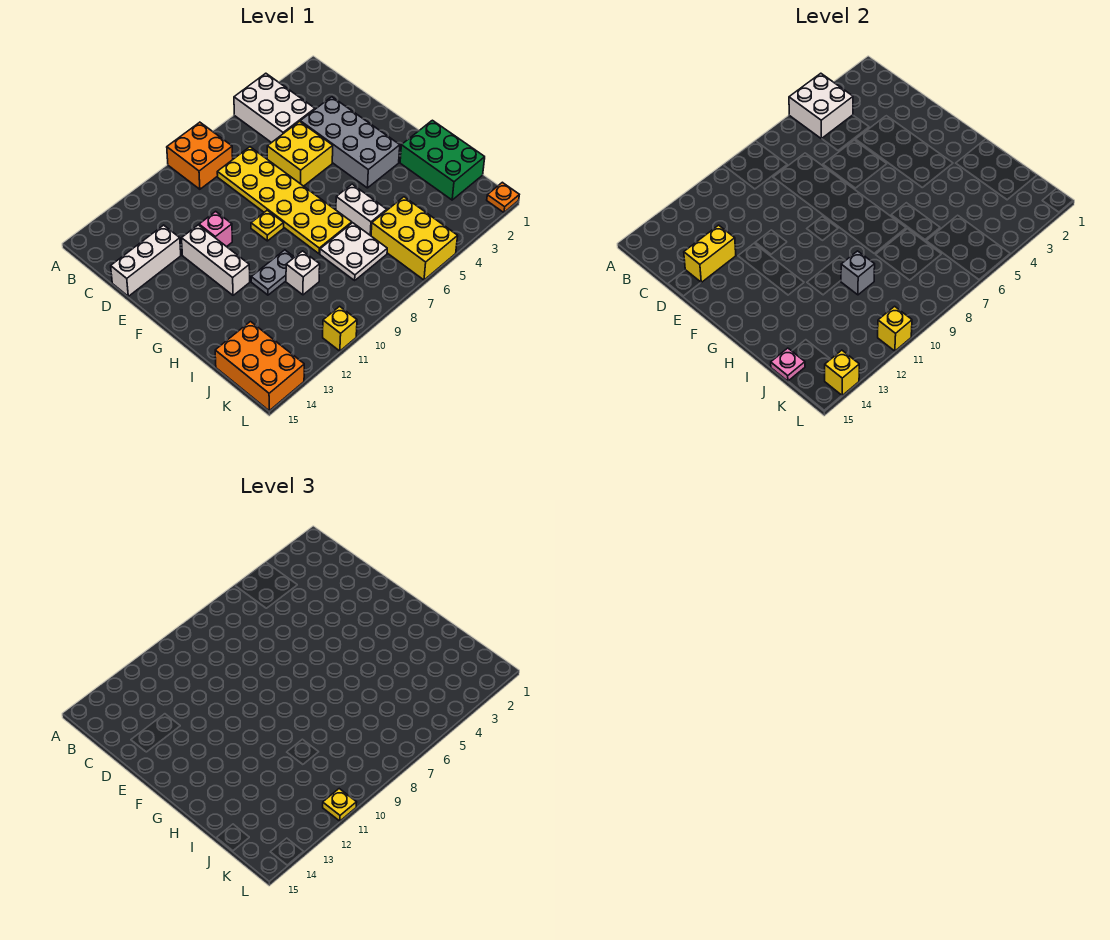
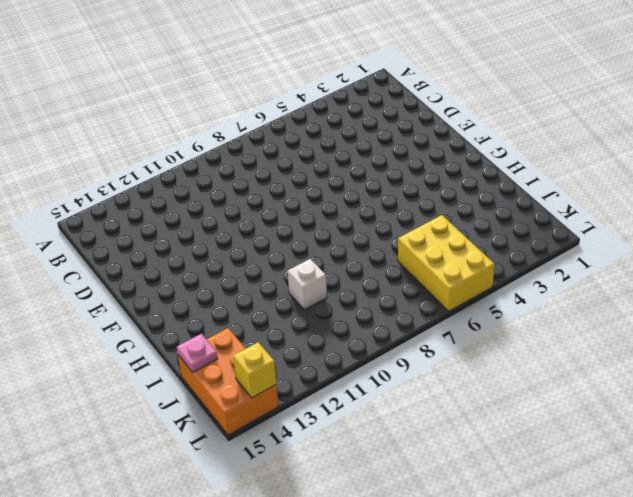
none -> white 2x3 brick [234,73,315,143]
none -> orange 2x2 brick [167,122,233,189]
none -> yellow 2x6 plate [217,147,352,254]

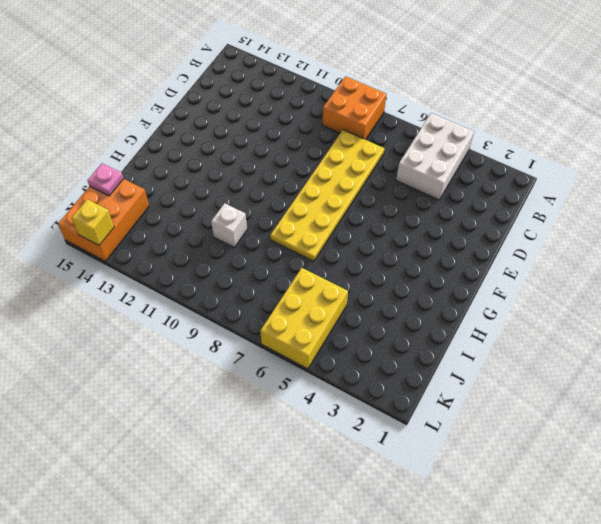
none -> grey 2x4 brick [300,97,400,188]
none -> yellow 2x2 brick [267,121,333,186]
none -> white 1x3 brick [111,225,181,296]

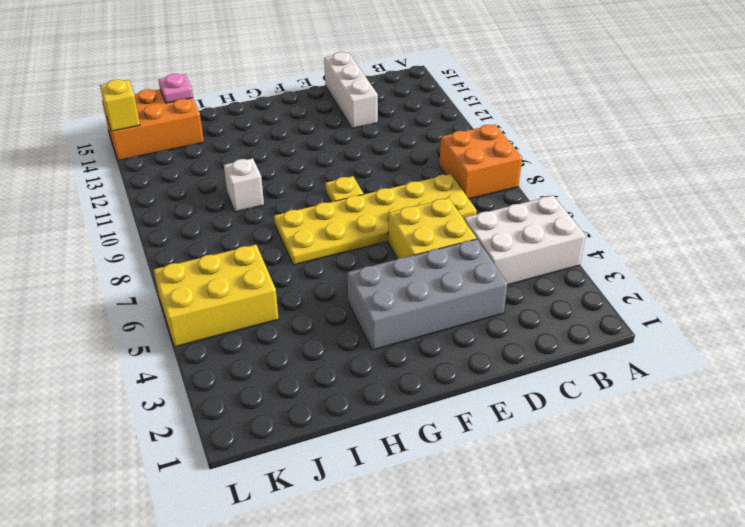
none -> pink 1x1 brick [199,211,232,247]
none -> white 1x3 brick [182,225,250,295]
none -> green 2x3 brick [400,120,485,200]

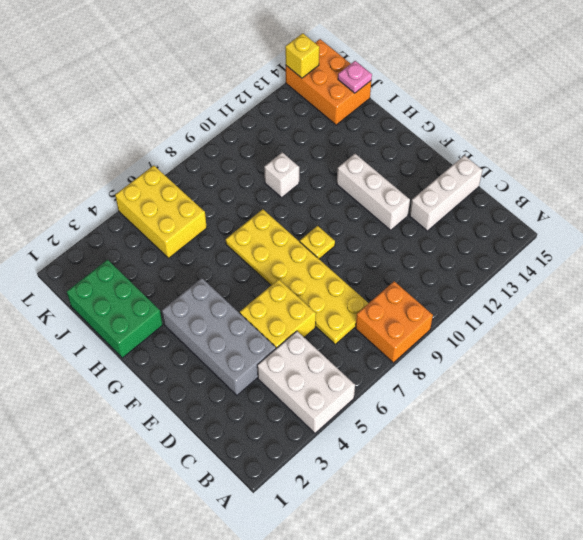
none -> pink 1x1 brick [199,211,232,247]
none -> white 1x2 brick [336,184,387,236]
none -> grey 1x2 plate [251,250,294,295]

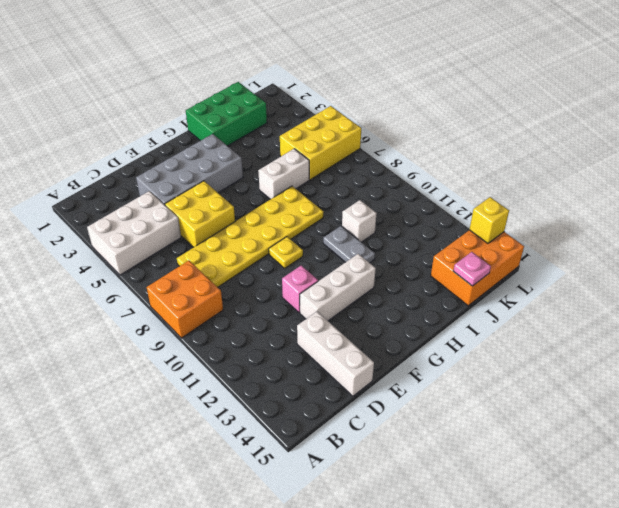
none -> white 2x2 plate [320,223,387,280]
none -> orange 1x1 plate [487,182,519,212]
none -> yellow 1x1 brick [323,306,357,351]

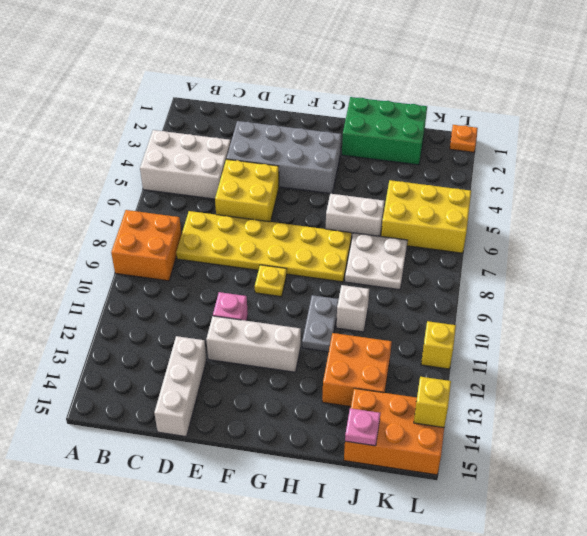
orange 2x2 brick [322,333,392,407] -> none
none -> white 2x2 brick [789,73,853,139]
none -> yellow 1x2 brick [684,225,736,282]
none -> grey 1x1 brick [841,251,875,295]

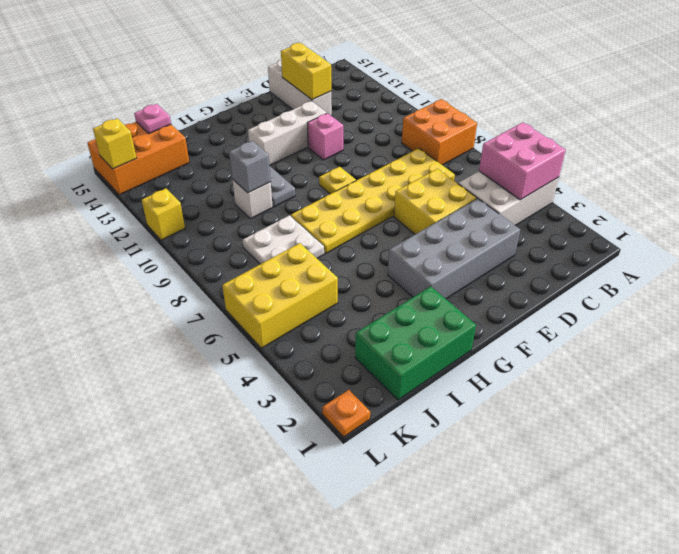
pink 2x2 brick [479,122,566,200] -> white 2x2 brick [789,73,853,139]
none -> white 1x2 brick [336,184,387,236]
none -> yellow 1x1 brick [878,306,912,351]
none -> yellow 1x1 plate [323,789,357,821]

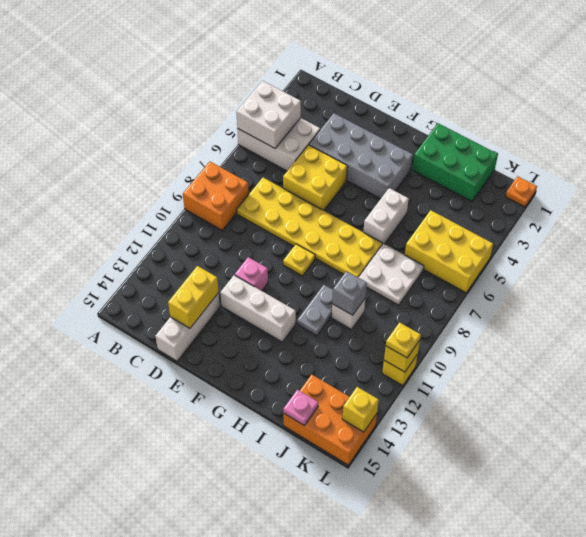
white 1x2 brick [363,188,409,244] -> white 1x2 brick turned to [336,184,387,236]

